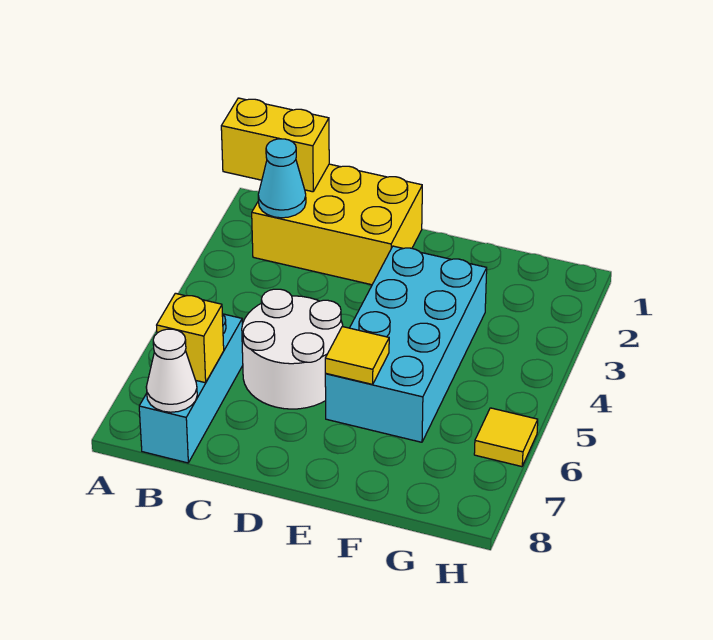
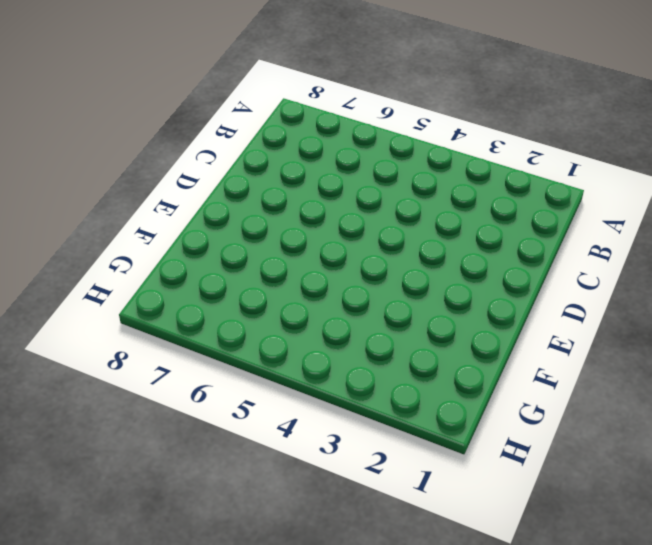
none -> yellow 2x3 brick [252,164,422,285]
none -> cyan 1x3 brick [139,314,243,463]

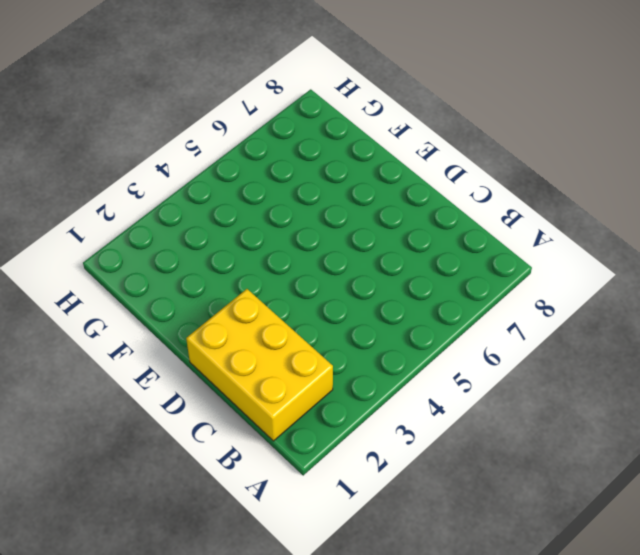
none -> cyan 1x3 brick [139,314,243,463]
none -> white 2x2 round brick [242,289,343,409]

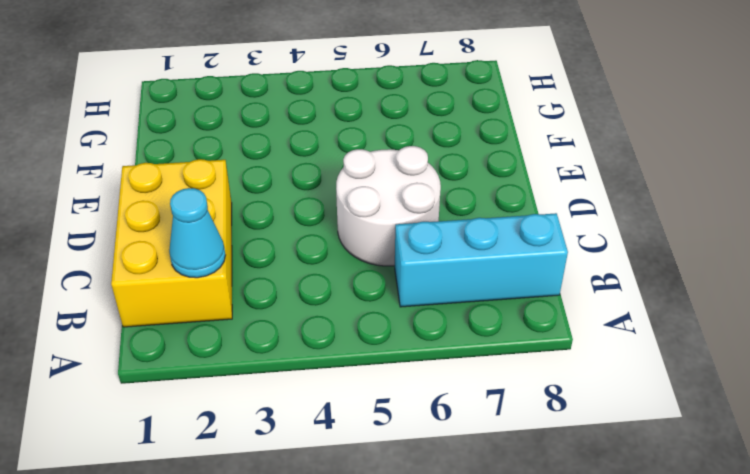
none -> cyan 2x4 brick [325,246,487,442]
none -> yellow 1x1 tile [474,408,538,467]

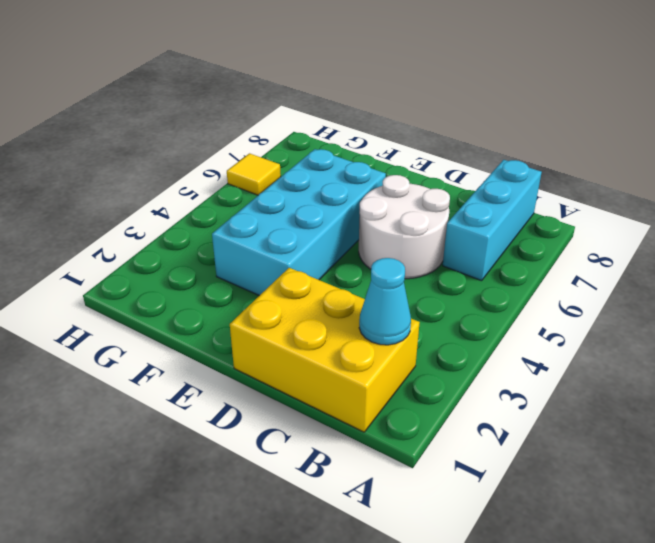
none -> yellow 1x2 brick [221,98,329,192]
none -> yellow 1x1 brick [157,293,224,383]

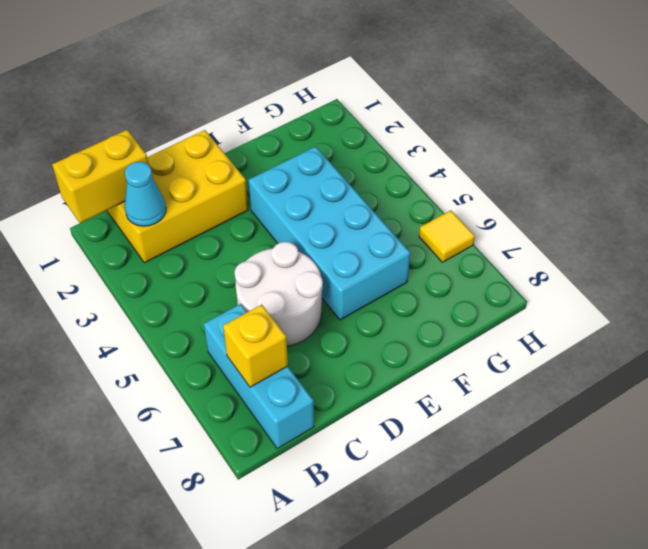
none -> white 1x1 cone [146,329,197,412]
none -> yellow 1x1 tile [325,326,389,384]

